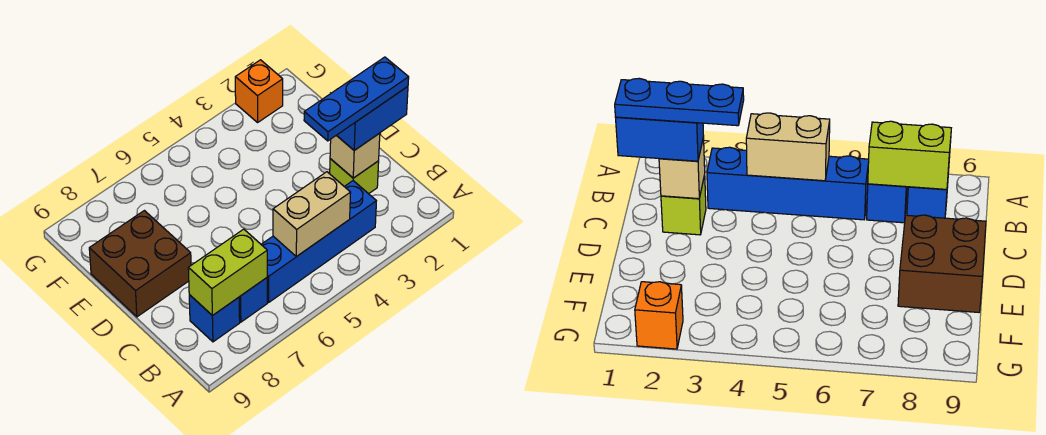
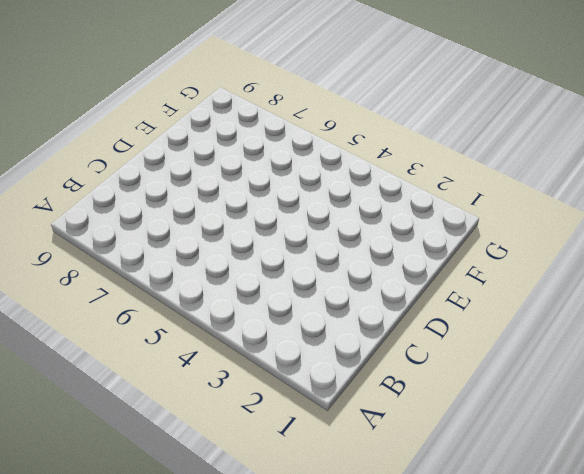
none -> blue 1x4 brick [261,181,376,303]
none -> blue 1x1 brick [239,278,267,322]

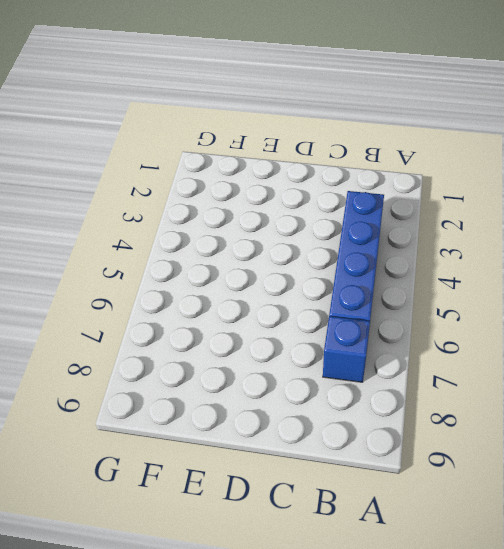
none -> blue 1x1 brick [189,295,240,342]
none -> lime 1x1 brick [330,159,379,194]

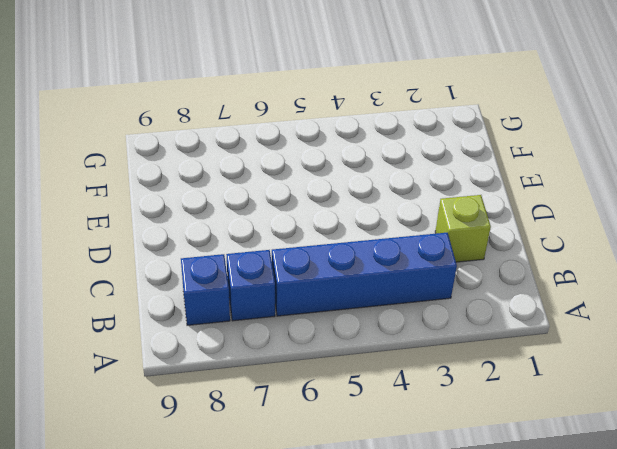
none -> brown 2x2 brick [89,211,191,317]
none -> orange 1x1 brick [235,60,283,122]

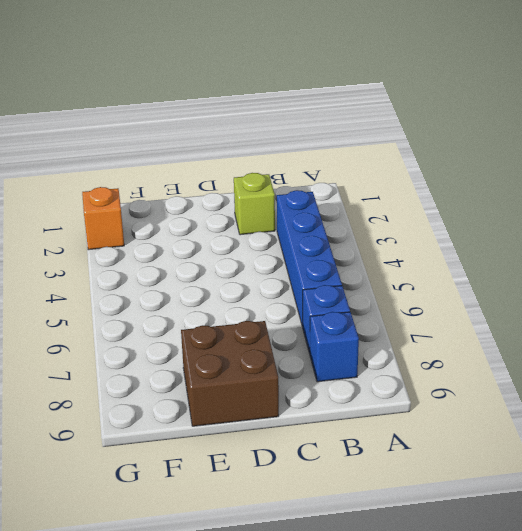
none -> tan 1x2 brick [273,172,351,257]
none -> lime 1x2 brick [188,229,267,316]

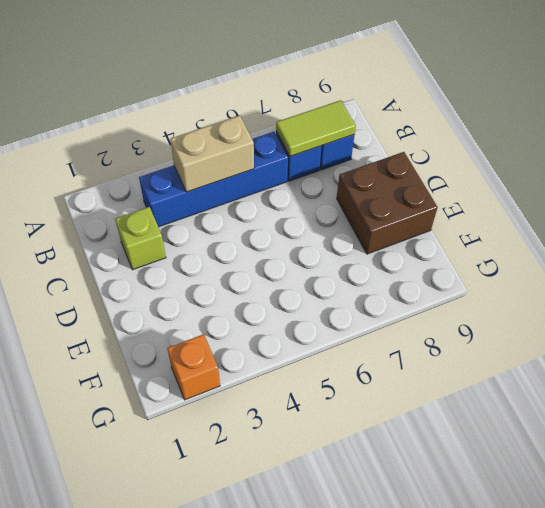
lime 1x2 tile [276,100,356,156] -> lime 1x2 brick [188,229,267,316]
none -> tan 1x1 brick [330,133,380,178]
none -> blue 1x2 brick [337,87,408,150]

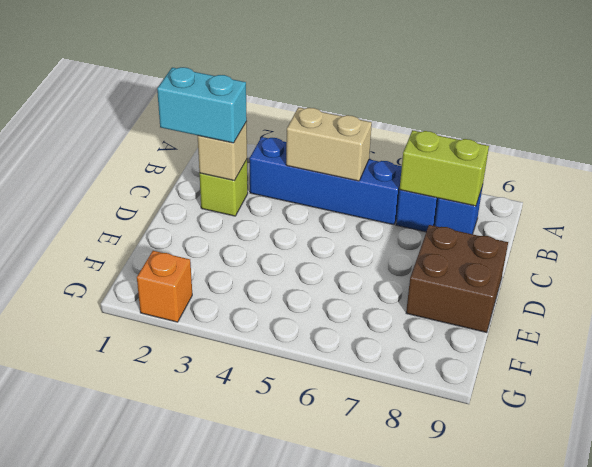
cyan 1x2 brick [157,67,247,143] -> blue 1x2 brick [337,87,408,150]
none -> blue 1x3 plate [304,57,409,141]

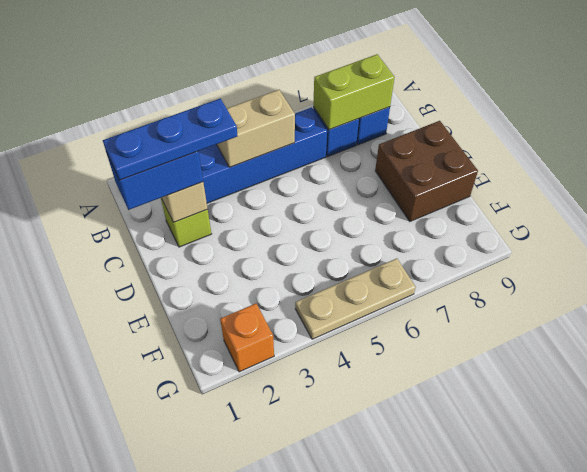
tan 1x3 plate [295,258,416,339] -> none

